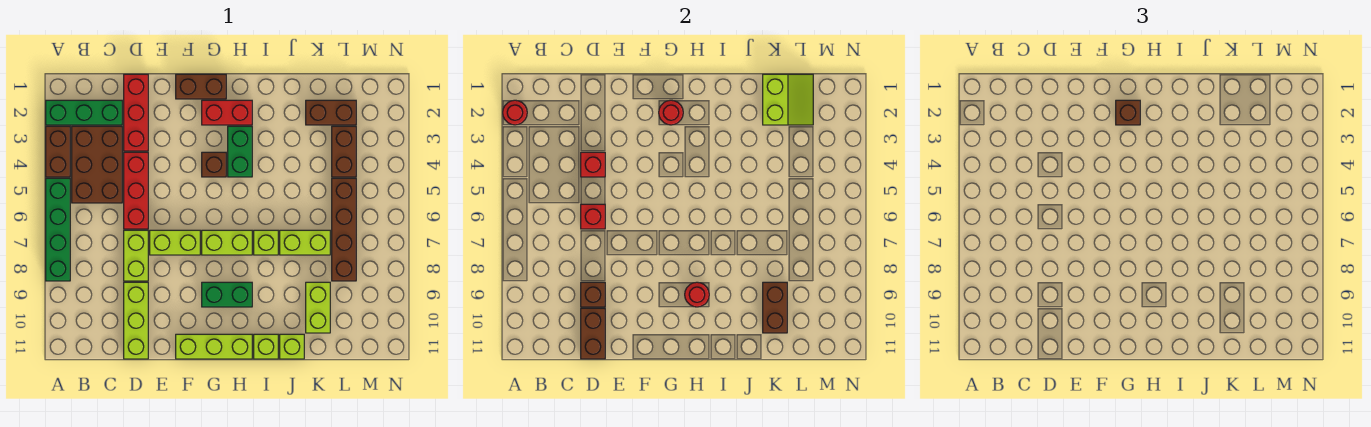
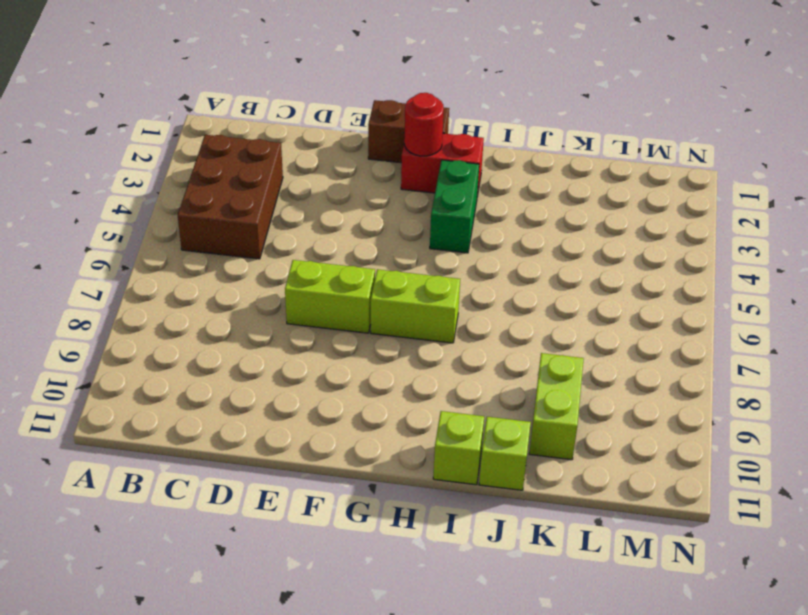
none -> green 1x3 brick [46,100,122,125]
none -> brown 1x2 brick [46,126,70,177]
none -> green 1x4 brick [46,178,70,281]
none -> red 1x3 brick [124,74,148,151]

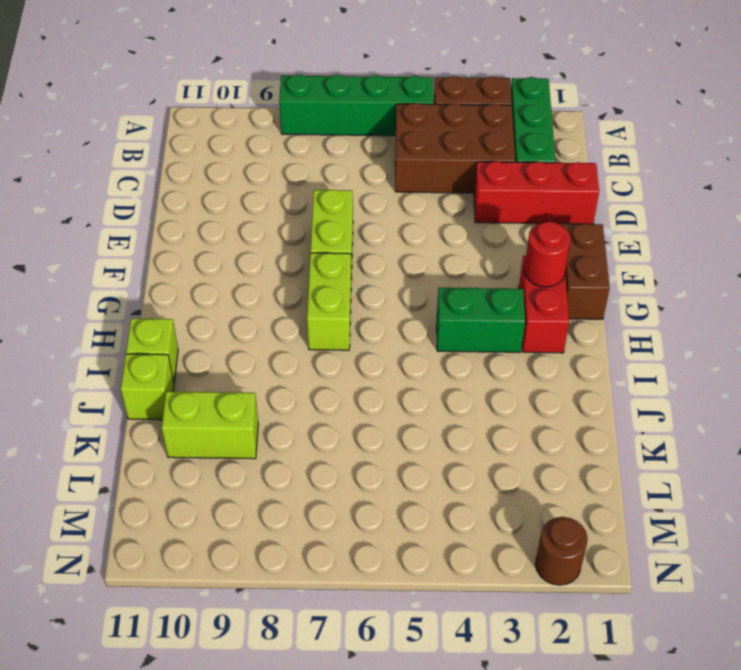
brown 1x1 round brick [535,517,588,585] -> none
none -> red 1x3 brick [124,152,148,229]
none -> lime 1x2 brick [124,230,148,281]
none -> lime 1x3 brick [124,282,148,359]
none -> lime 1x3 brick [176,334,252,359]

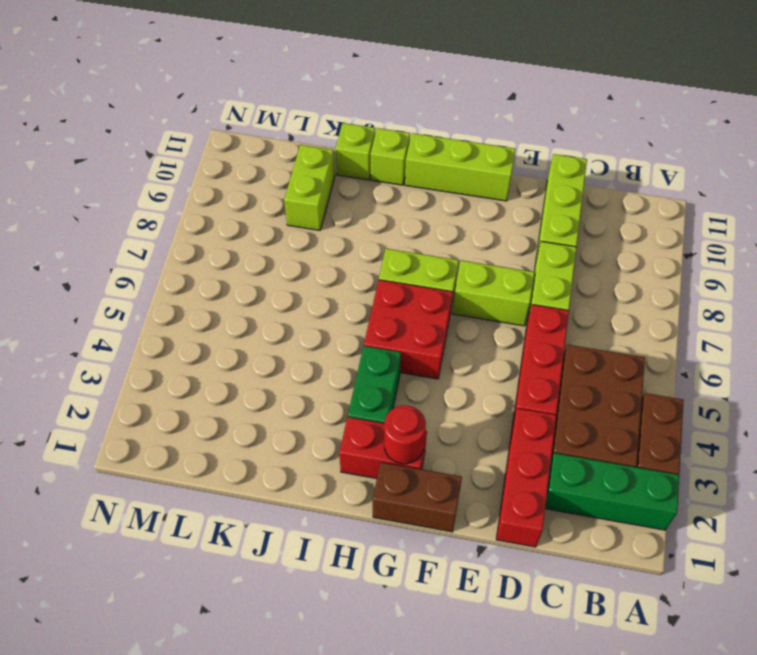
red 2x2 brick [364,280,453,379] -> none
none -> green 1x4 brick [46,178,70,281]
none -> brown 1x1 brick [202,152,226,177]
none -> green 1x2 brick [202,282,252,307]
none -> lime 1x1 brick [254,230,278,255]

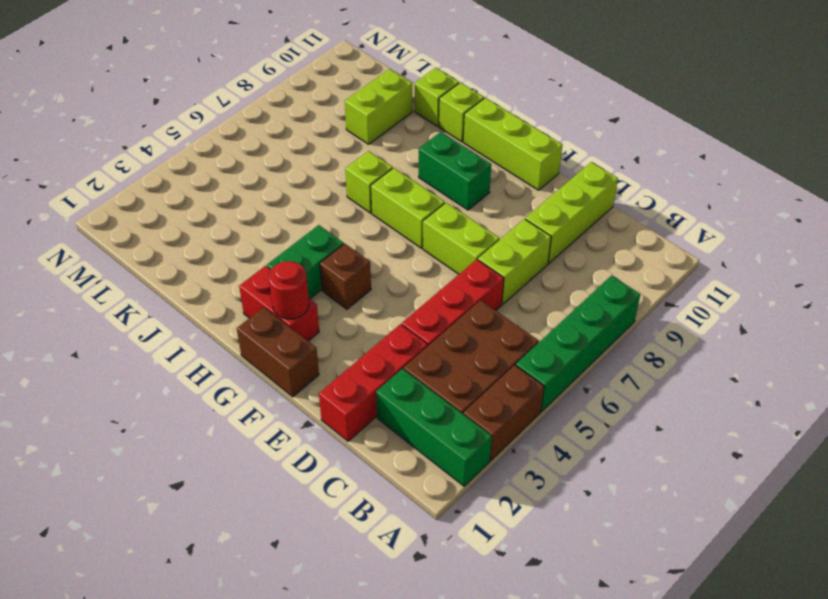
none -> lime 1x2 brick [280,230,330,255]
none -> brown 1x2 brick [306,100,356,125]
none -> brown 1x2 brick [332,126,356,177]
none -> brown 1x4 brick [332,178,356,281]

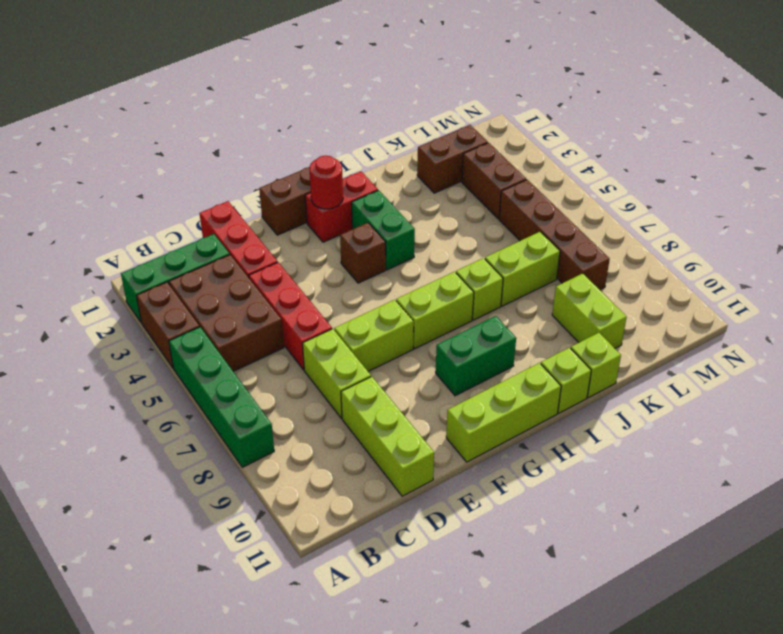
none -> red 1x1 round brick [503,100,527,125]
none -> red 1x1 brick [581,152,605,177]
none -> red 1x1 brick [581,204,605,229]
none -> brown 1x1 brick [581,282,605,307]

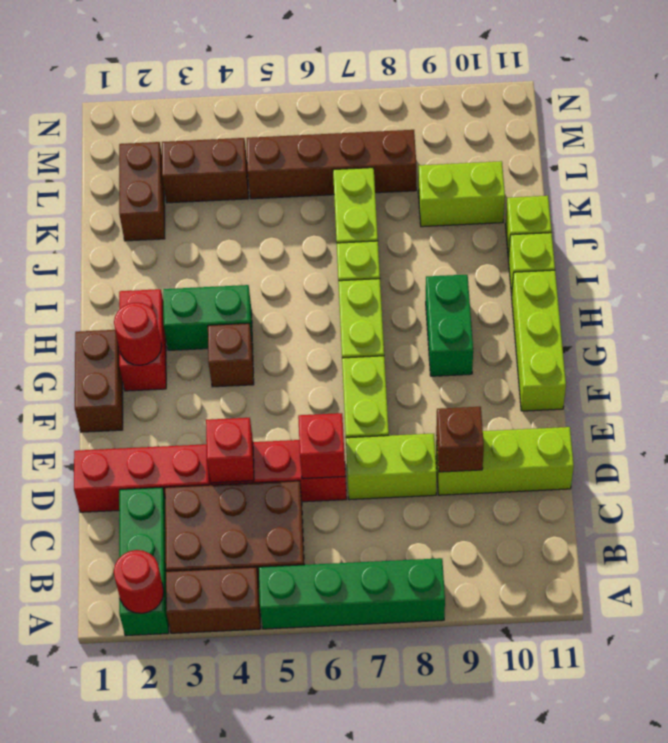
none -> brown 1x2 brick [581,308,605,359]
none -> red 1x1 round brick [685,282,709,307]
none -> lime 2x2 slope [763,74,813,125]
none -> brown 1x2 brick [763,282,787,333]

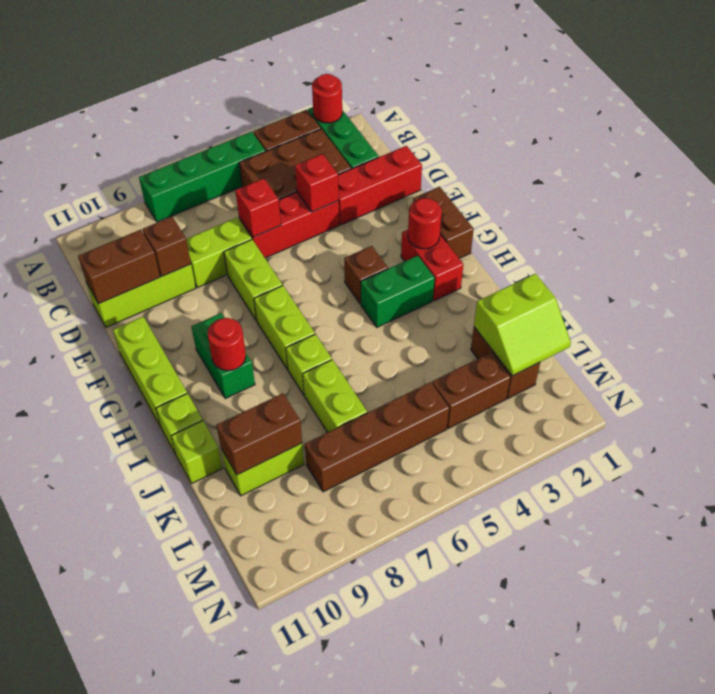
none -> brown 1x1 brick [1116,100,1140,125]

